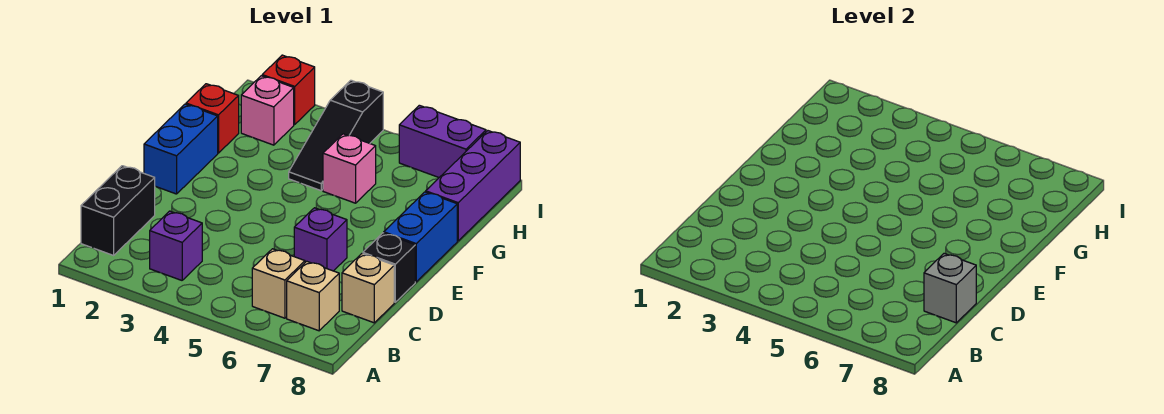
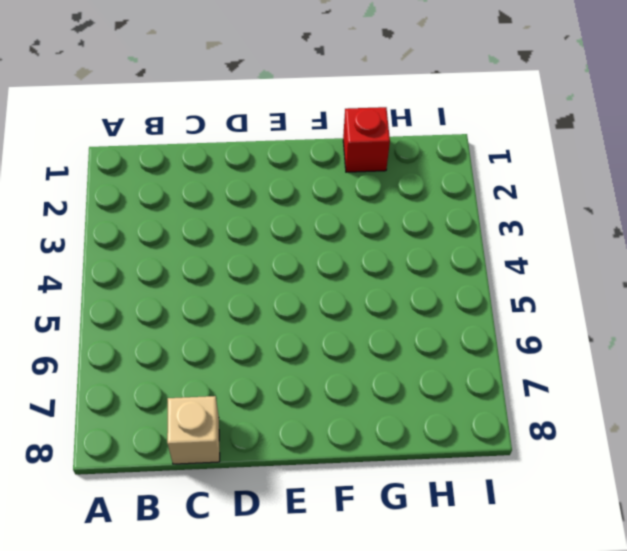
none -> black 1x2 brick [81,166,155,255]
none -> purple 1x1 brick [150,211,202,280]
none -> tan 1x1 brick [252,249,305,318]

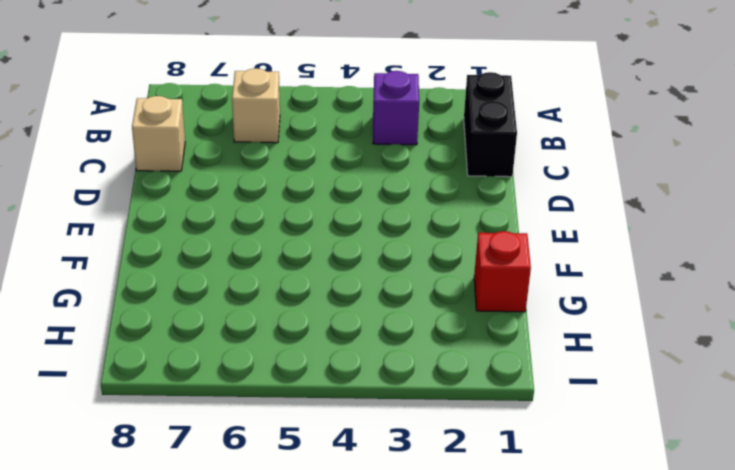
none -> tan 1x1 brick [287,261,339,331]
none -> purple 1x1 brick [294,208,347,271]
none -> black 1x1 brick [363,233,415,302]

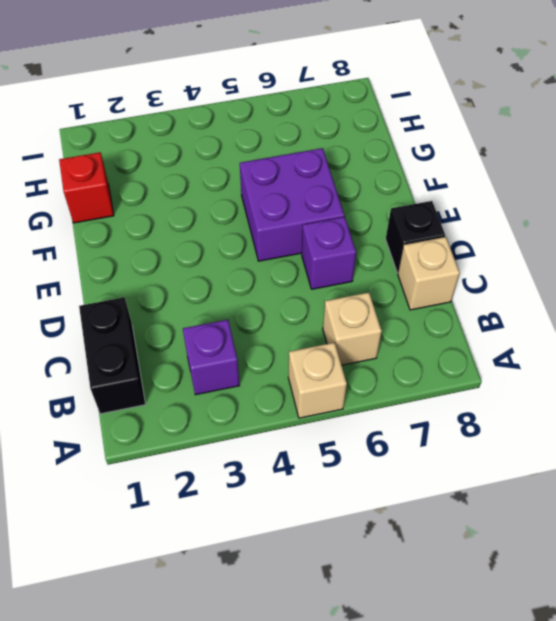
tan 1x1 brick [288,343,347,418] -> tan 1x1 brick moved to [287,261,339,331]
purple 2x2 brick [240,148,344,261] -> none
none -> blue 1x2 brick [144,104,218,194]
none -> blue 1x2 brick [384,192,457,282]
none -> black 1x3 slope [289,80,383,191]

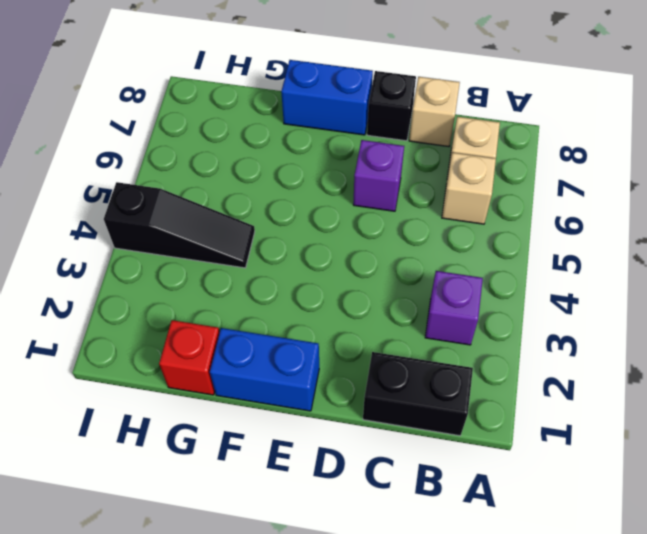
none -> pink 1x1 brick [323,134,376,203]
none -> purple 1x3 brick [426,131,520,241]
none -> pink 1x1 brick [241,76,294,145]

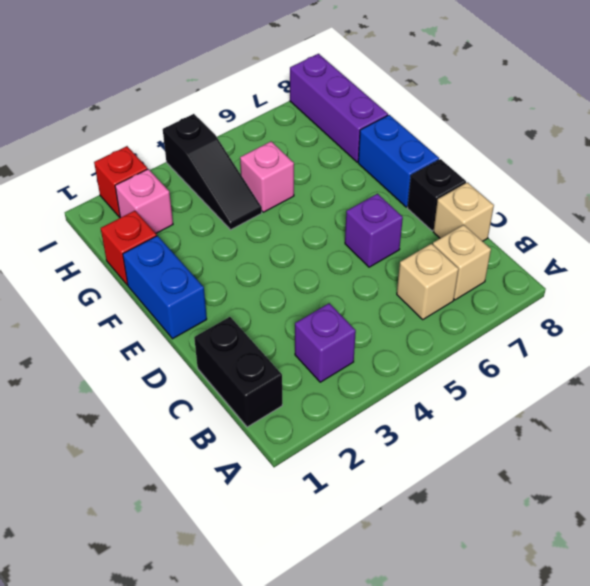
none -> purple 1x2 brick [399,105,486,177]
none -> grey 1x1 brick [924,254,976,323]

